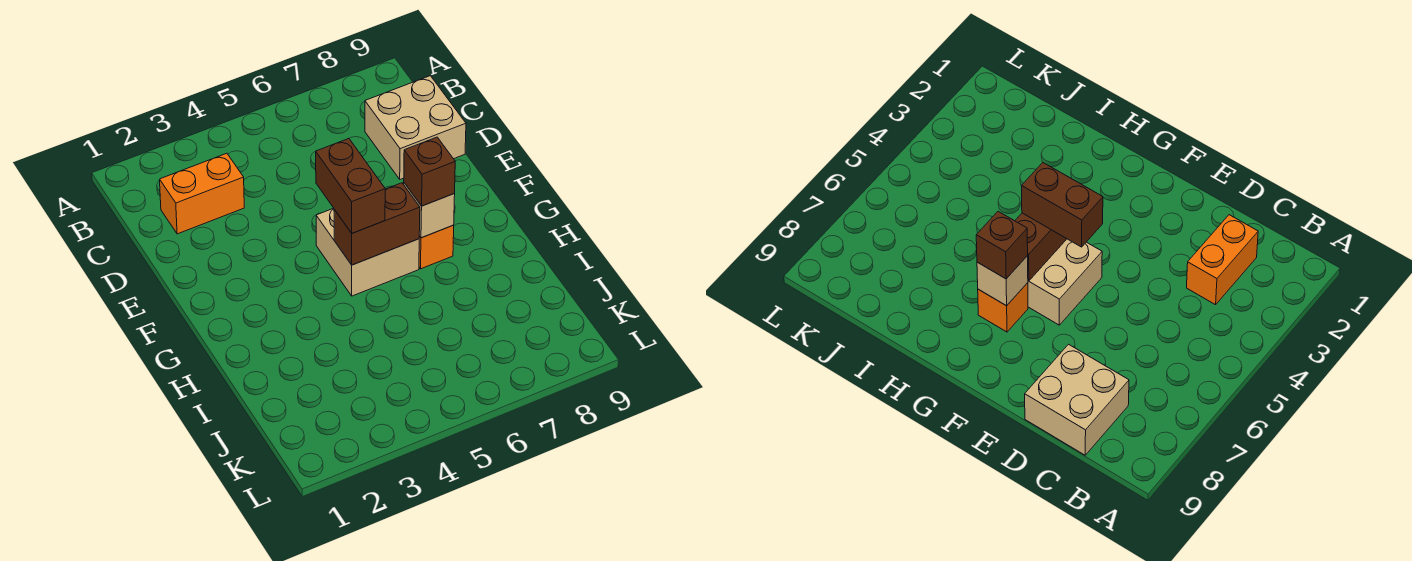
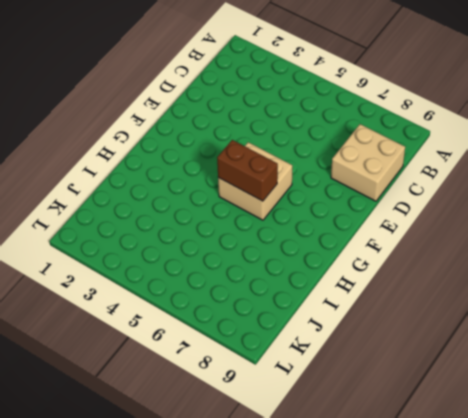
none -> orange 1x2 brick [160,153,244,234]
none -> orange 1x1 brick [419,225,454,269]

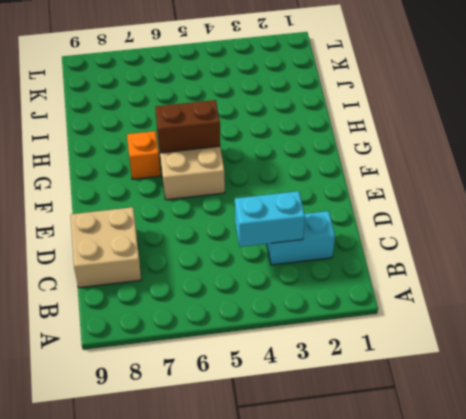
cyan 1x2 brick [267,211,335,265] -> orange 1x2 brick [160,153,244,234]
cyan 1x2 brick [235,191,305,247] -> none
none -> tan 1x1 brick [404,183,455,238]
none -> brown 1x2 brick [316,139,385,233]

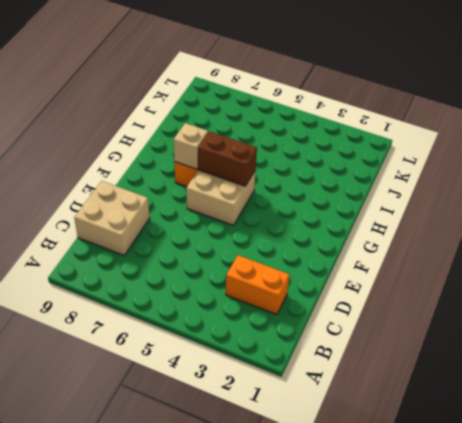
none -> brown 1x2 brick [316,139,385,233]
none -> brown 1x1 brick [404,137,455,206]

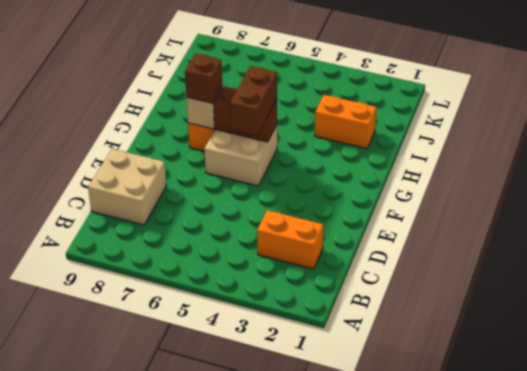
orange 1x2 brick [315,95,376,149] -> none

